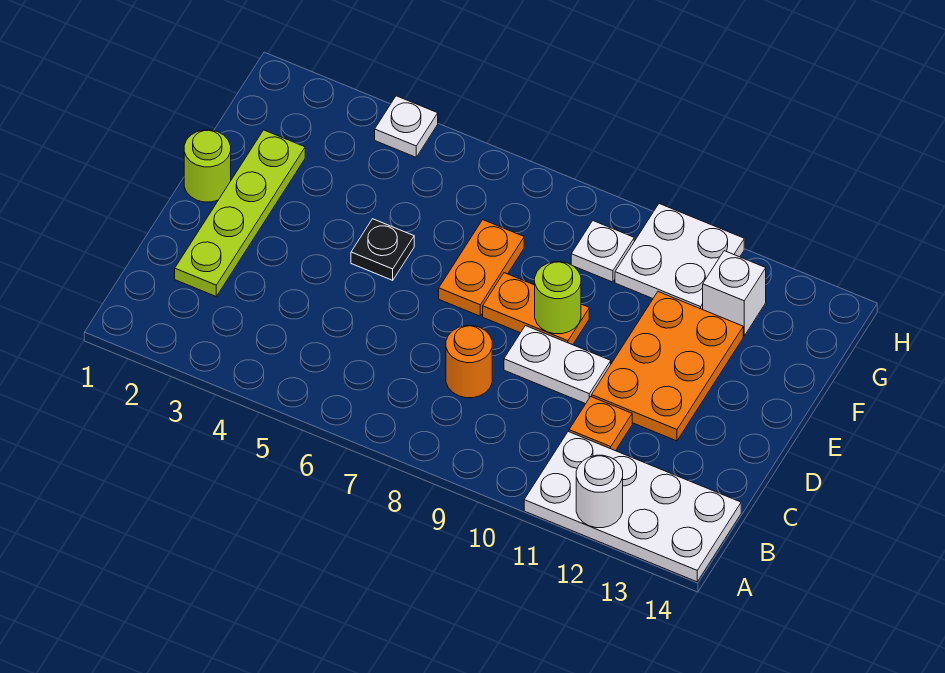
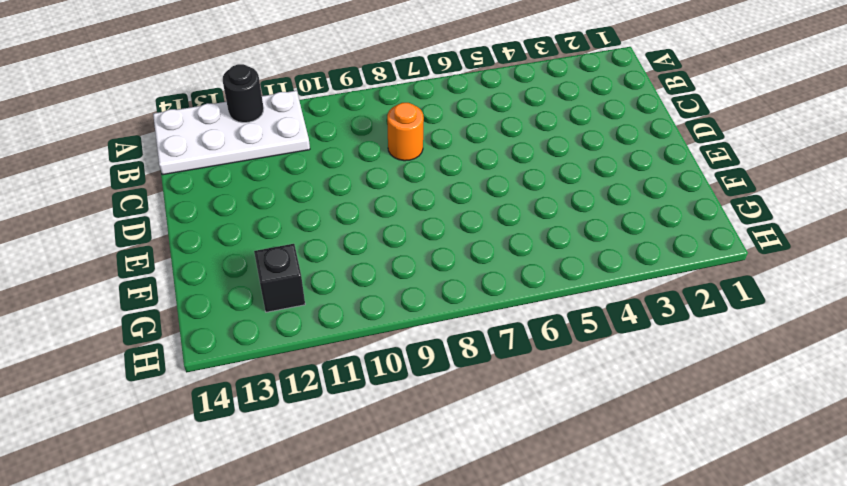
black 1x1 round brick [223,64,264,123] -> white 1x1 round brick [576,455,623,528]
black 1x1 brick [254,244,305,312] -> white 1x1 brick [703,251,766,336]
none -> lime 1x4 plate [175,130,305,296]
none -> orange 1x1 plate [569,396,632,451]
none -> white 1x2 plate [504,326,611,404]

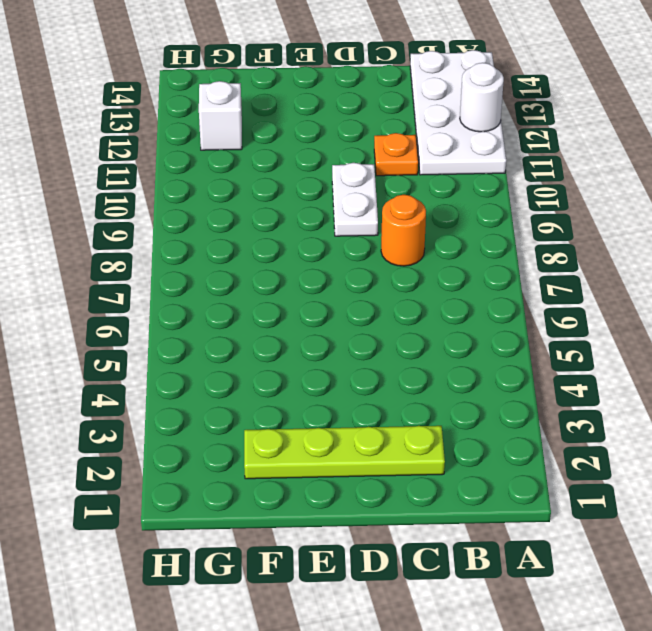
none -> orange 2x3 plate [592,292,743,441]
none -> lime 1x1 round brick [184,130,231,202]
none -> black 1x1 plate [351,219,414,280]

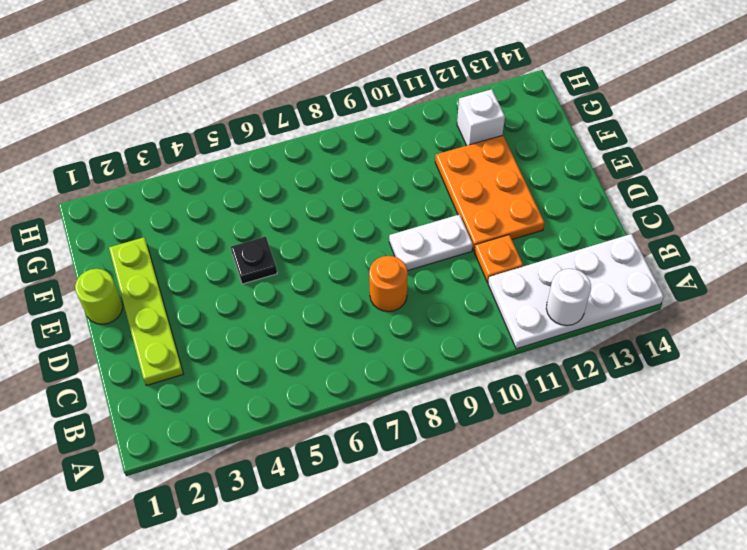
none -> orange 1x2 plate [439,220,524,316]
none -> orange 1x2 plate [483,273,589,345]
none -> white 1x1 plate [571,221,634,282]

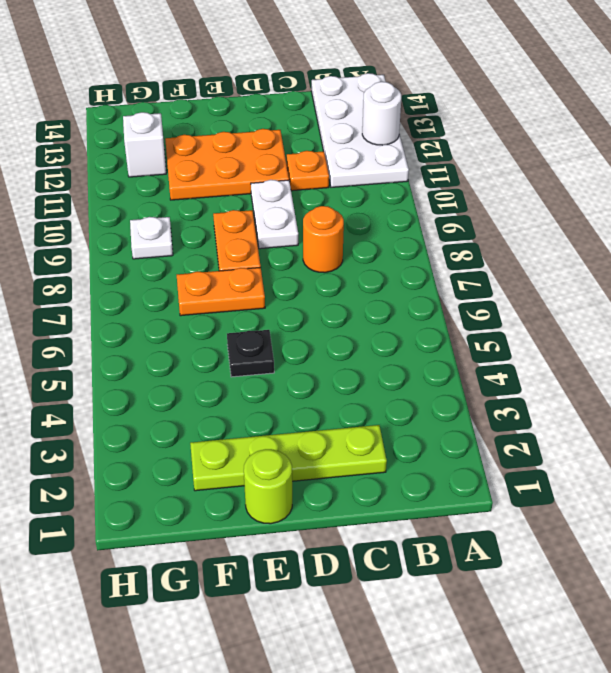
none -> white 2x2 plate [615,204,744,309]
none -> white 1x1 plate [375,96,438,157]
none -> lime 1x1 round brick [535,262,581,334]

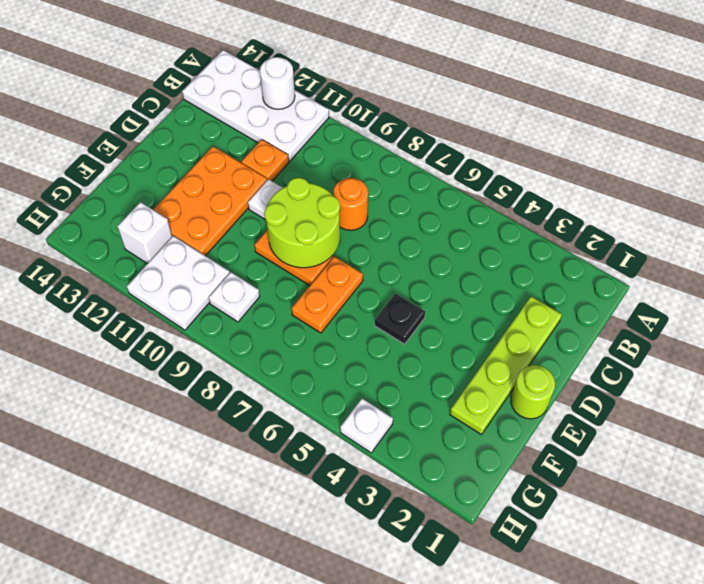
lime 2x2 round brick [264,178,340,268] -> lime 1x1 round brick [535,262,581,334]

